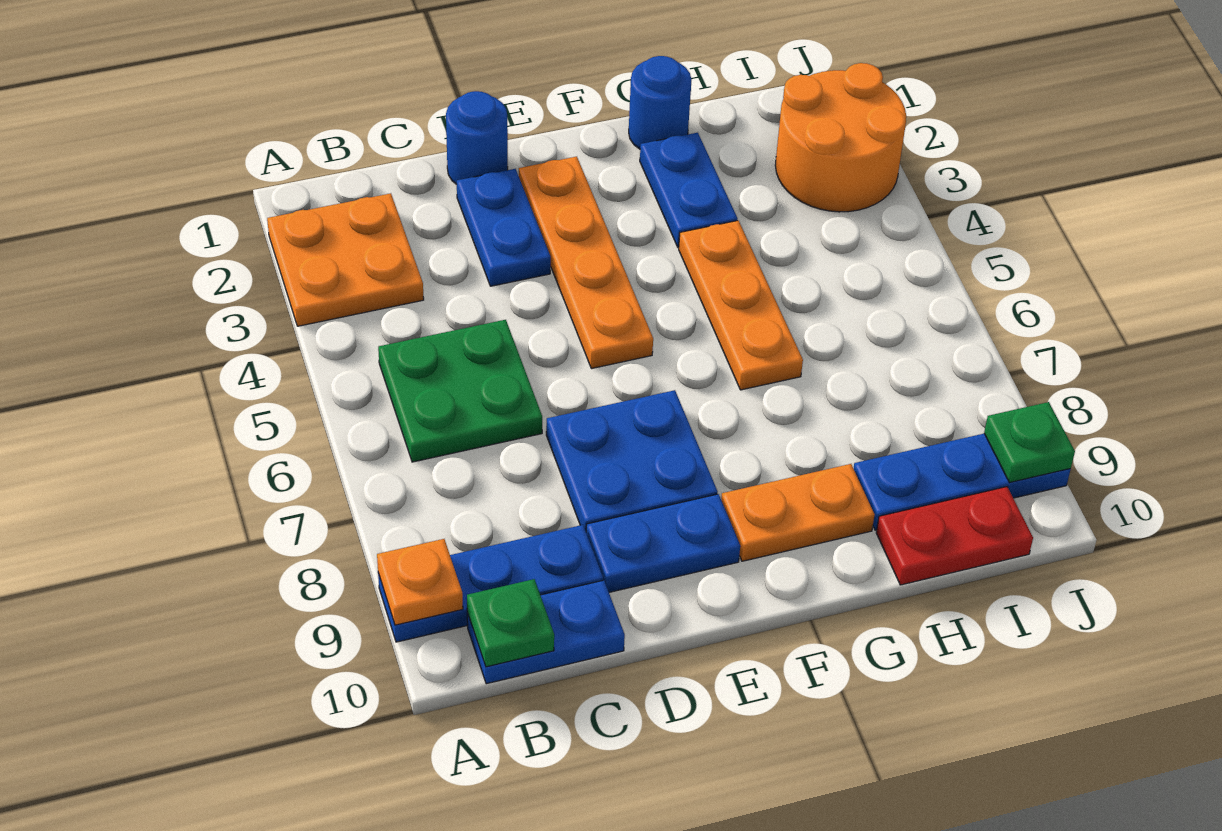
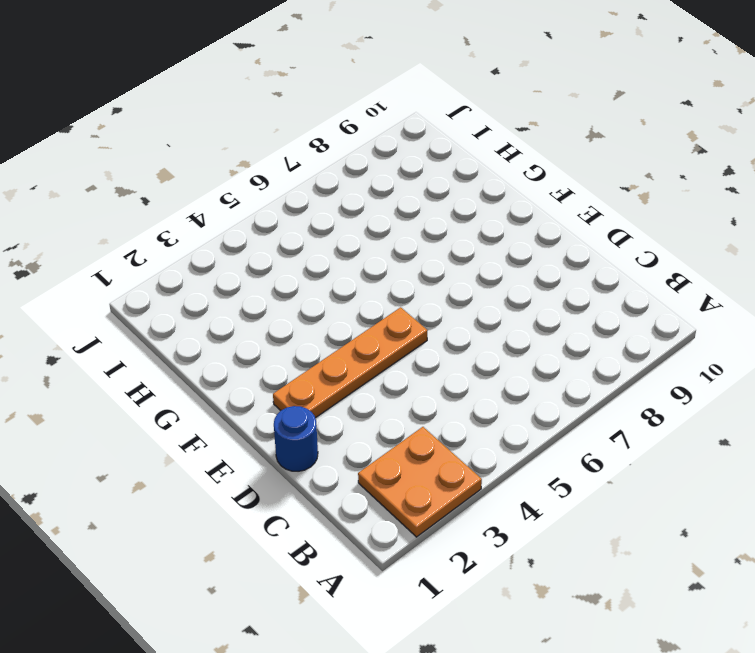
none -> blue 1x3 plate [378,525,603,642]
none -> green 2x2 plate [378,320,542,462]
none -> blue 1x2 plate [467,580,625,684]

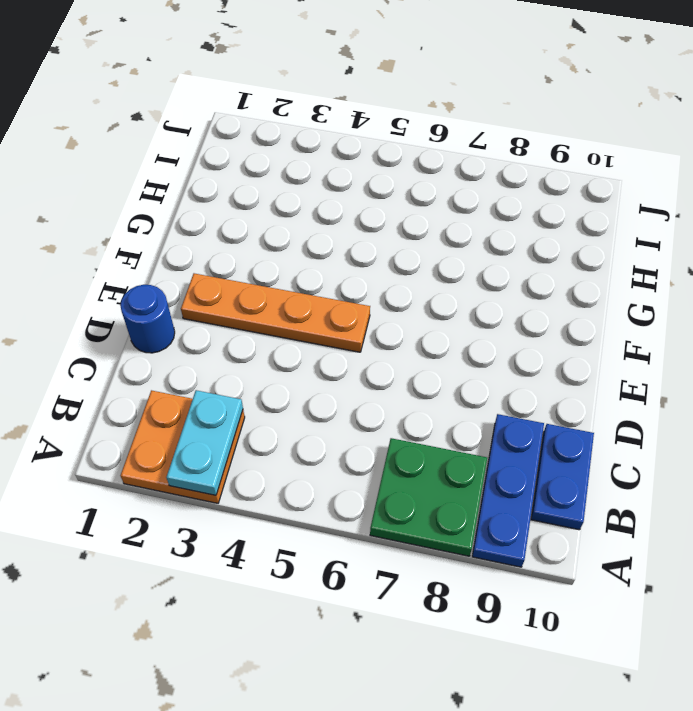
cyan 1x2 plate [166,390,243,495] -> none
green 2x2 plate [370,438,487,556] -> green 2x2 plate moved to [378,320,542,462]
none -> blue 1x2 plate [457,169,551,286]
none -> blue 2x2 plate [546,390,718,531]
none -> blue 1x2 plate [586,494,740,592]

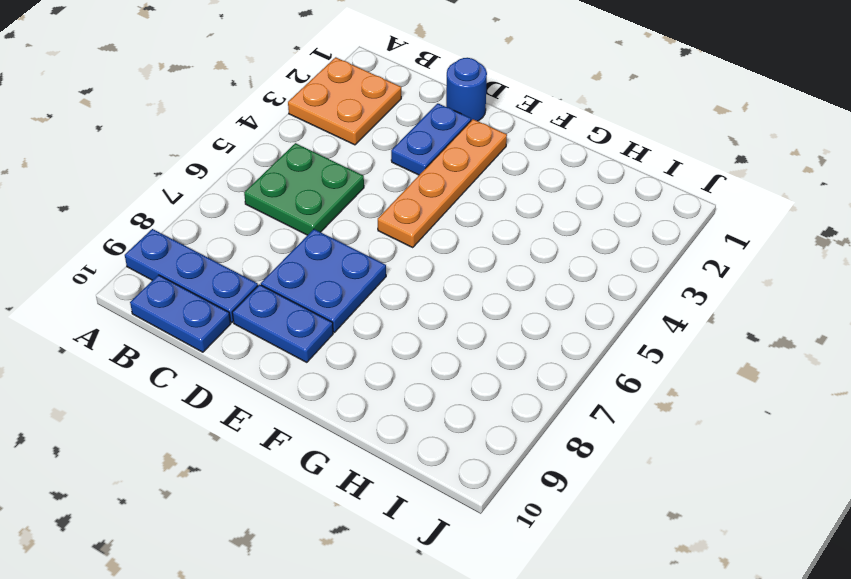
none -> orange 1x2 plate [721,464,875,561]
none -> blue 1x1 round brick [629,56,691,149]
none -> blue 1x2 plate [640,133,737,247]

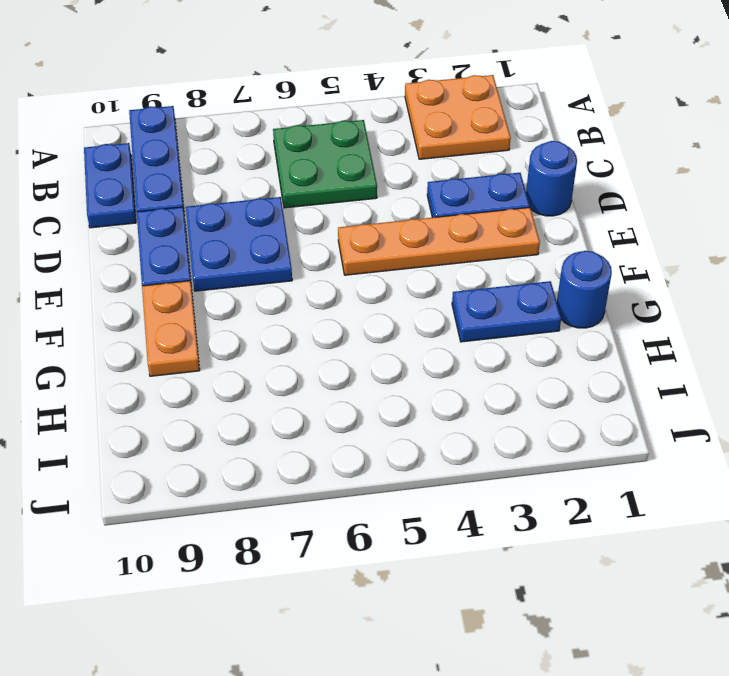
none -> orange 1x3 plate [679,220,803,390]
none -> blue 1x3 plate [854,434,1071,530]
none -> red 1x2 plate [876,487,1033,585]

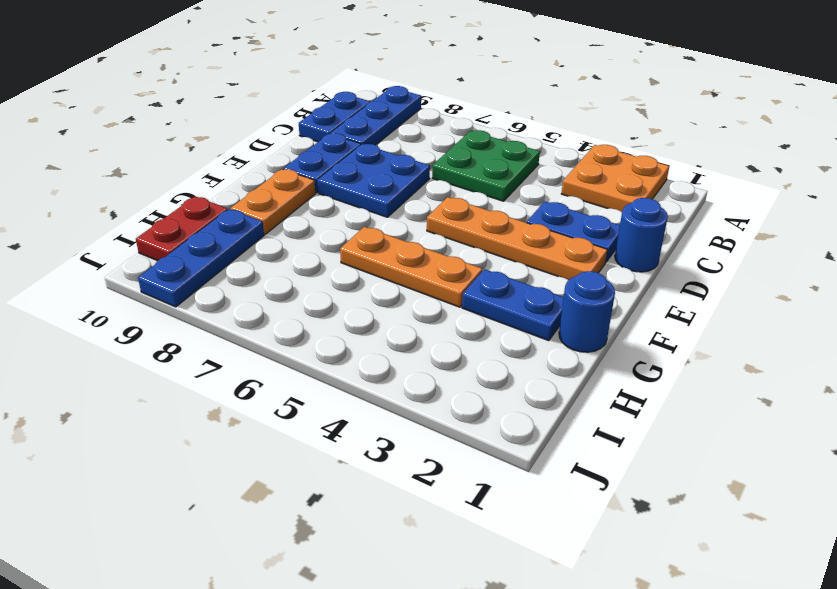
none -> orange 2x2 round brick [775,63,906,212]
none -> orange 1x1 plate [377,539,463,625]
none -> green 1x1 plate [467,579,554,667]

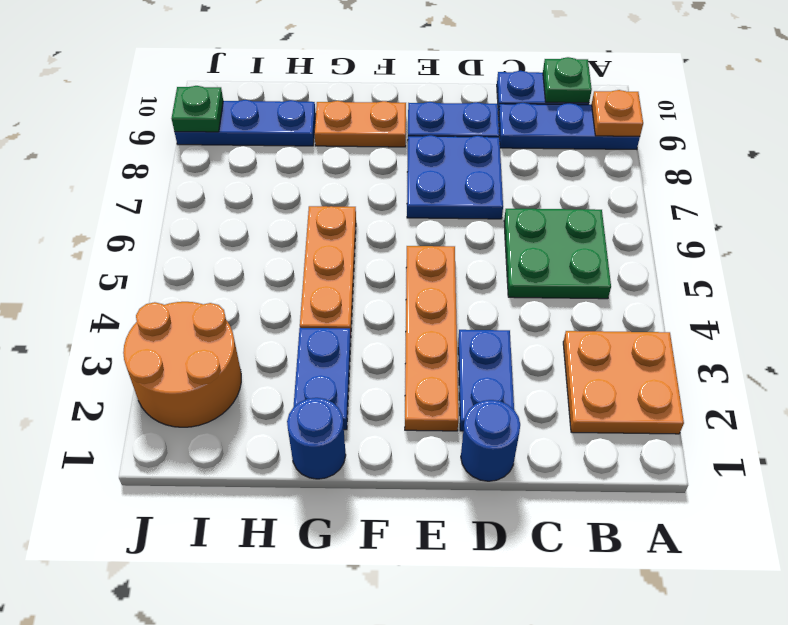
none -> red 1x2 plate [876,487,1033,585]

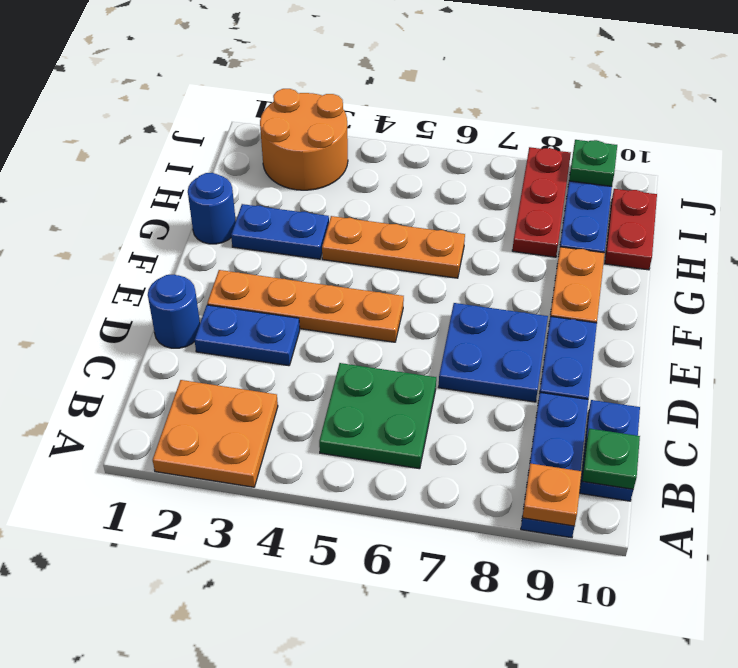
red 1x3 plate [512,147,571,257] -> none

